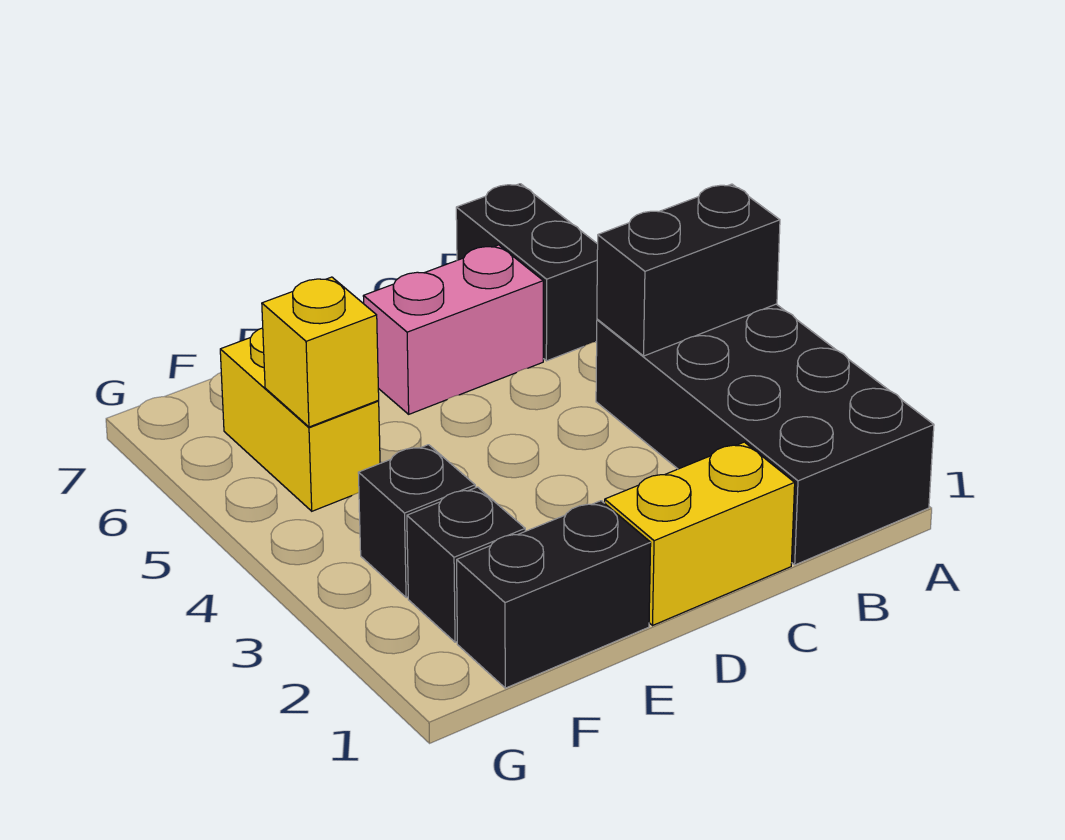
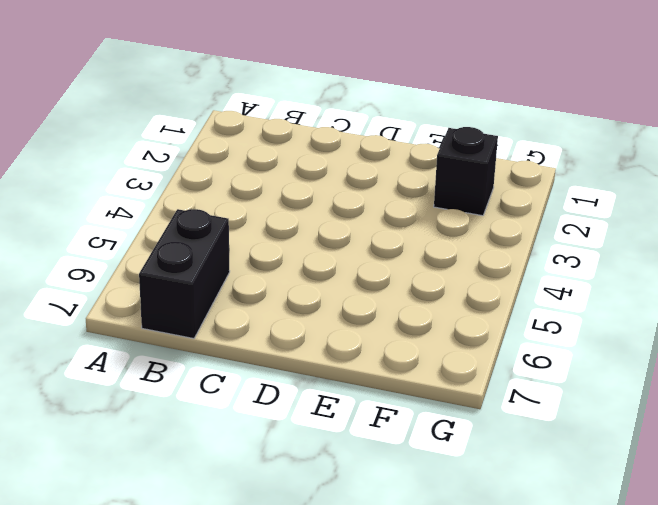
none -> black 2x4 brick [596,304,934,565]
none -> yellow 1x2 brick [605,442,795,625]

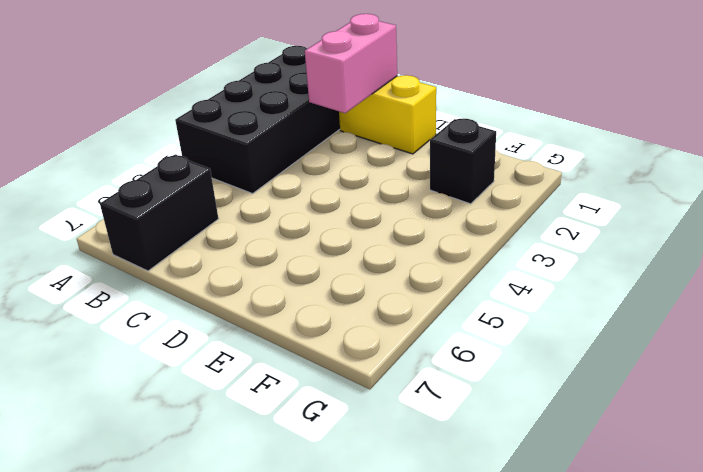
pink 1x2 brick [305,14,397,113] -> pink 1x2 brick turned to [363,245,543,414]
none -> black 1x2 brick [457,501,651,688]
none -> black 1x1 brick [358,445,475,598]

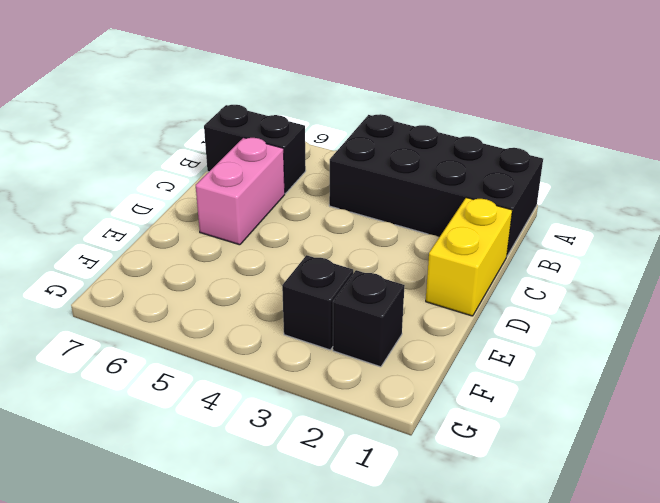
none -> black 1x2 brick [457,501,651,688]
none -> yellow 1x2 brick [220,328,380,511]

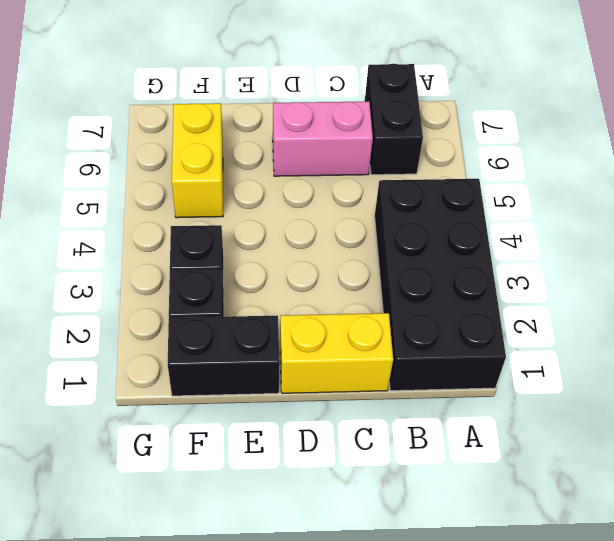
none -> black 1x2 brick [597,184,780,356]
none -> yellow 1x1 brick [262,277,379,427]

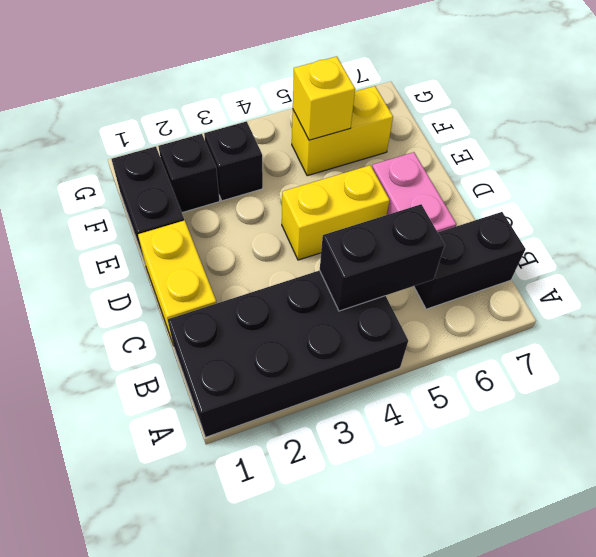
black 1x2 brick [320,204,445,311] -> black 1x2 brick turned to [597,184,780,356]
yellow 1x2 brick [282,165,390,260] -> none

